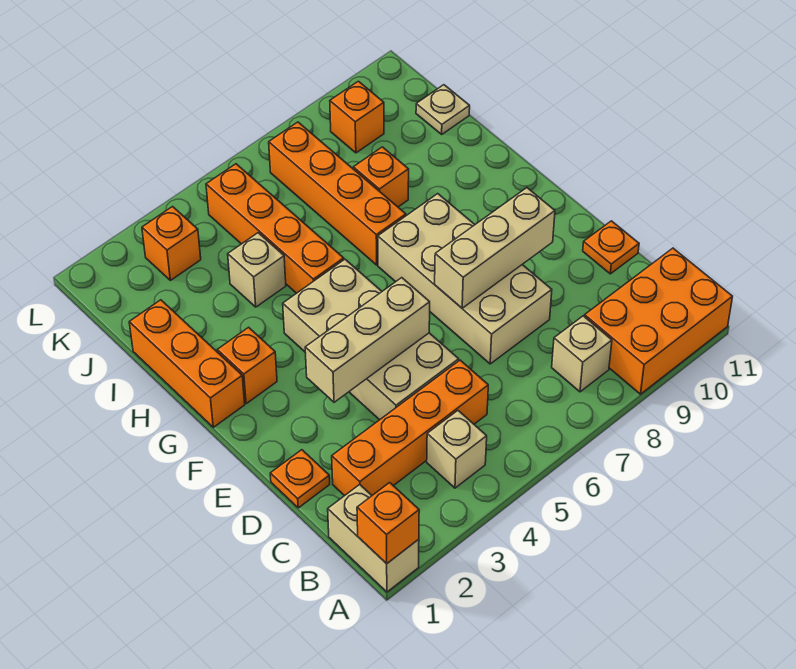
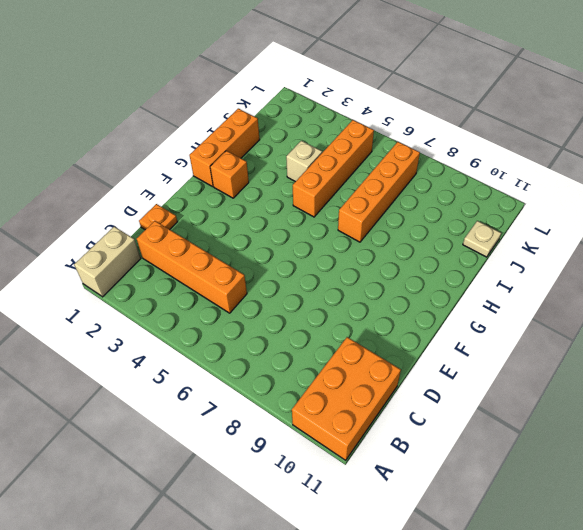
orange 2x3 brick [292,337,401,460] -> orange 2x3 brick turned to [584,248,733,394]
none -> tan 1x1 brick [427,411,487,488]
none -> tan 1x1 brick [552,316,612,392]
none -> tan 2x4 brick [283,259,459,420]

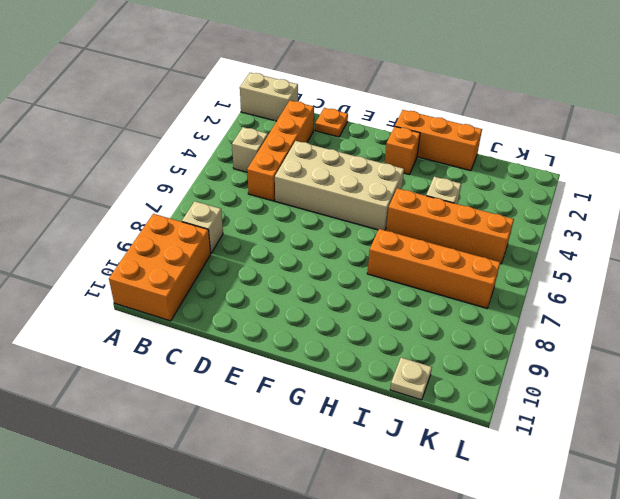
none -> tan 2x4 brick [378,194,552,364]
none -> orange 1x1 plate [583,221,639,274]
none -> orange 1x1 brick [353,147,409,207]

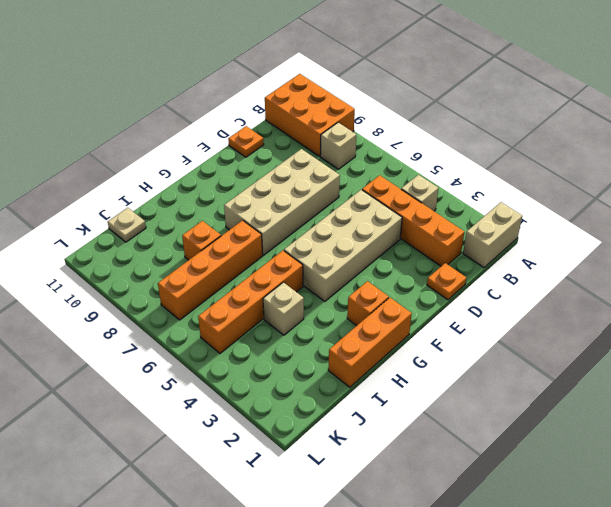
none -> orange 1x1 brick [142,207,201,280]
none -> orange 1x1 brick [330,81,384,153]
none -> orange 1x1 brick [357,483,419,564]

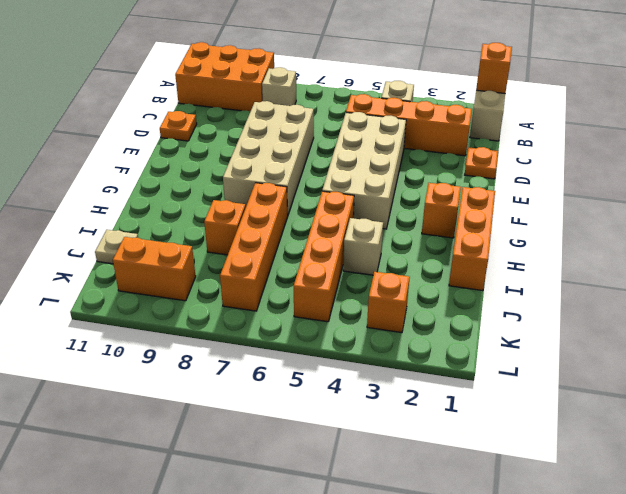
orange 1x2 brick [113,237,196,301] -> orange 1x1 brick [330,81,384,153]
none -> tan 1x3 brick [305,278,430,402]
none -> tan 1x3 brick [435,188,555,308]

